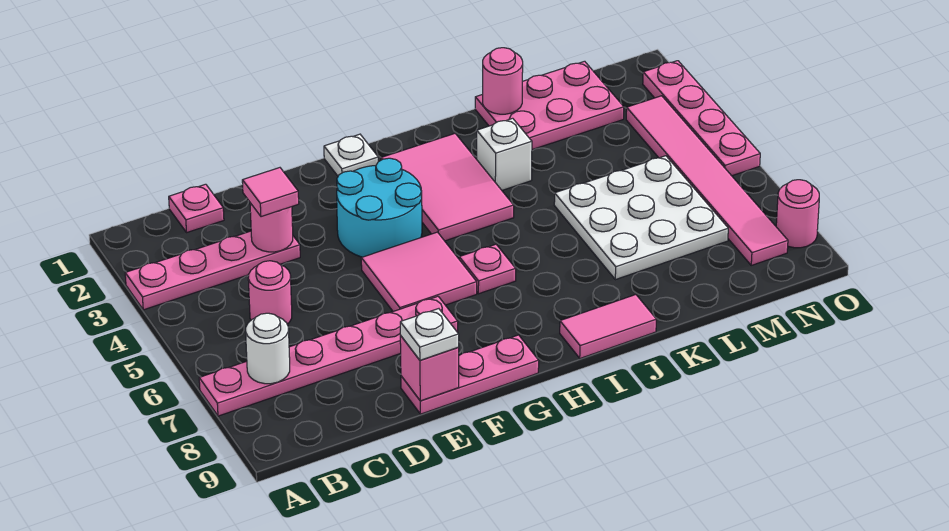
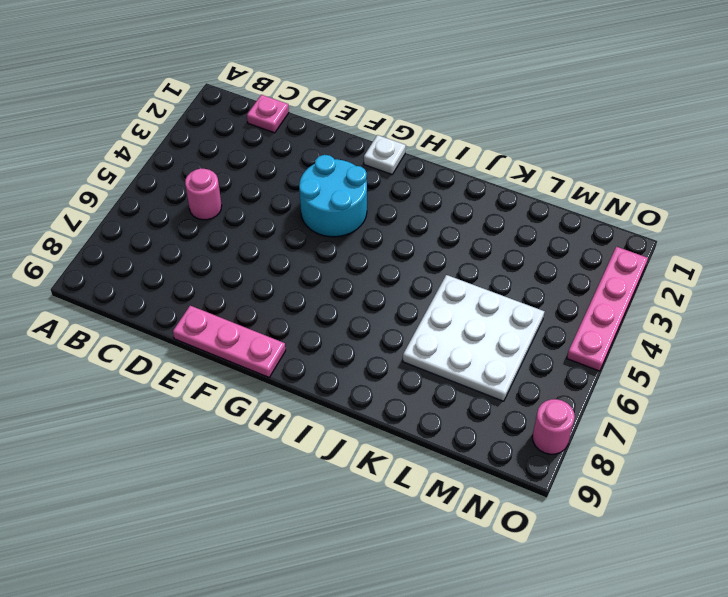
none -> pink 1x4 plate [125,231,300,310]
none -> pink 1x6 plate [199,296,458,416]
none -> pink 2x2 tile [361,232,477,311]

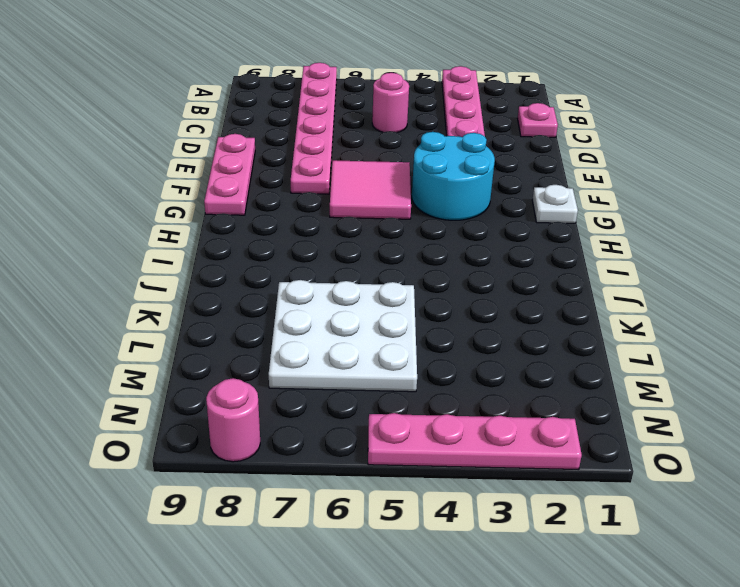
none -> pink 2x3 tile [381,134,514,241]
none -> pink 1x1 plate [459,244,516,294]
none -> pink 1x2 tile [560,295,656,358]

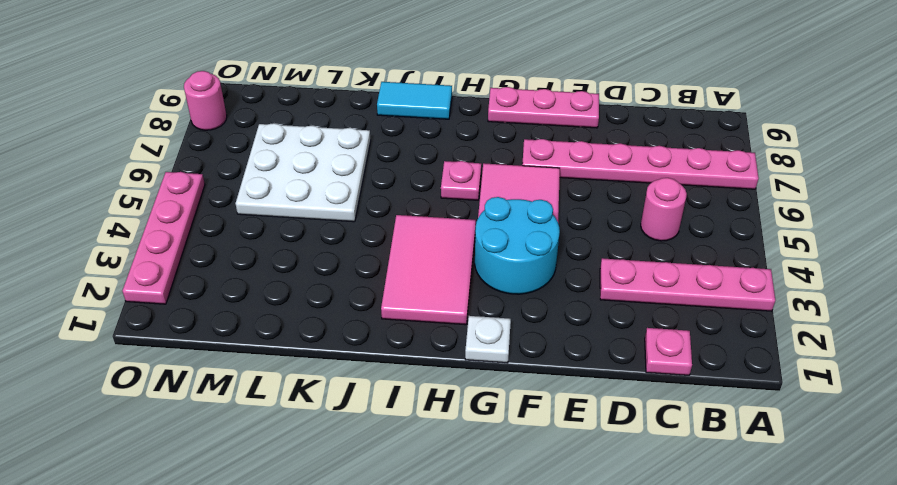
cyan 1x2 tile [377,82,452,119] -> pink 1x2 tile [560,295,656,358]
none -> white 1x1 brick [477,118,532,190]
none -> pink 2x3 plate [475,61,624,150]
none -> pink 1x6 tile [626,96,788,265]

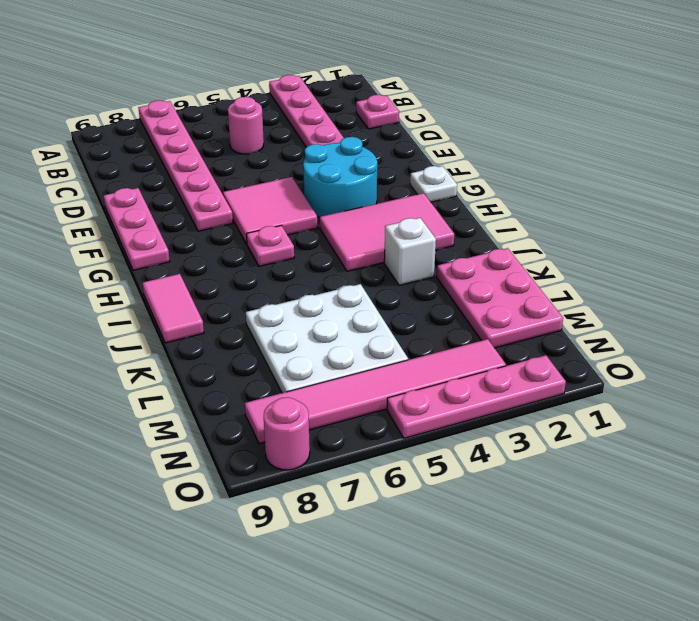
none -> white 1x1 round brick [246,313,290,384]
none -> pink 1x1 round brick [250,203,293,252]
none -> pink 1x1 brick [400,336,459,401]

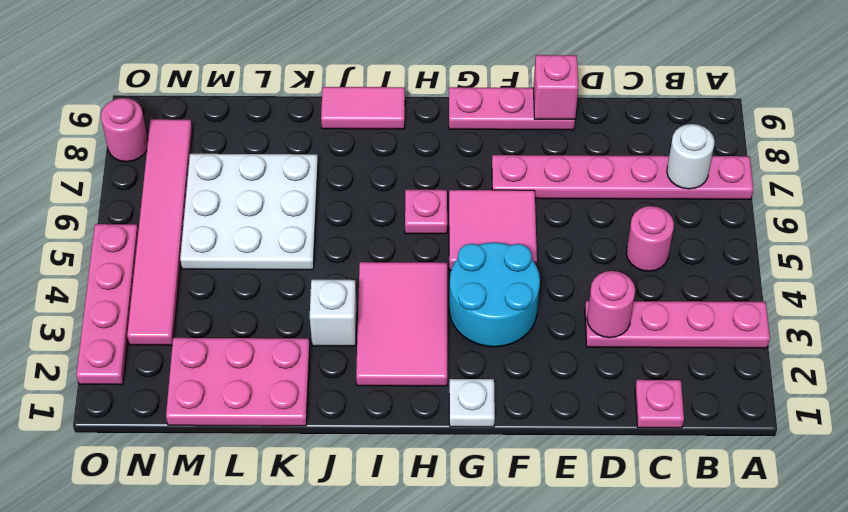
none -> pink 1x1 round brick [483,48,523,114]
none -> pink 1x1 tile [242,168,299,217]
none -> white 1x1 plate [400,309,459,360]

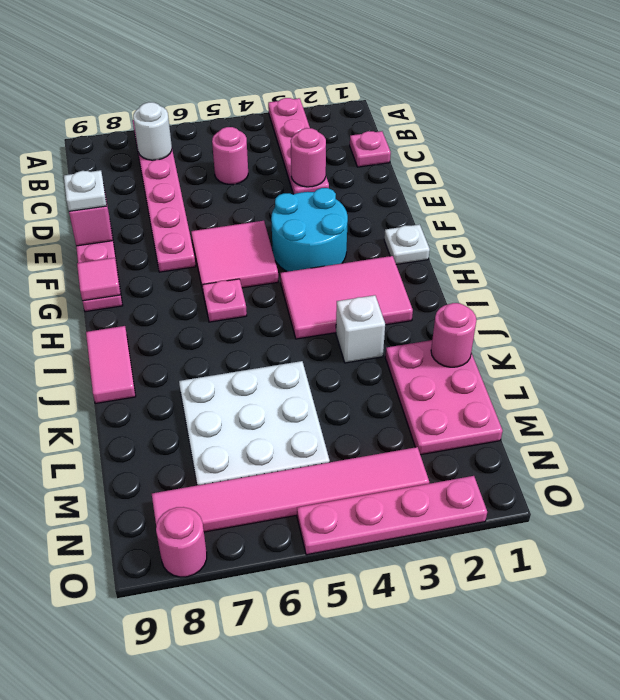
pink 1x1 tile [77,258,121,301] -> pink 1x1 tile moved to [242,168,299,217]

